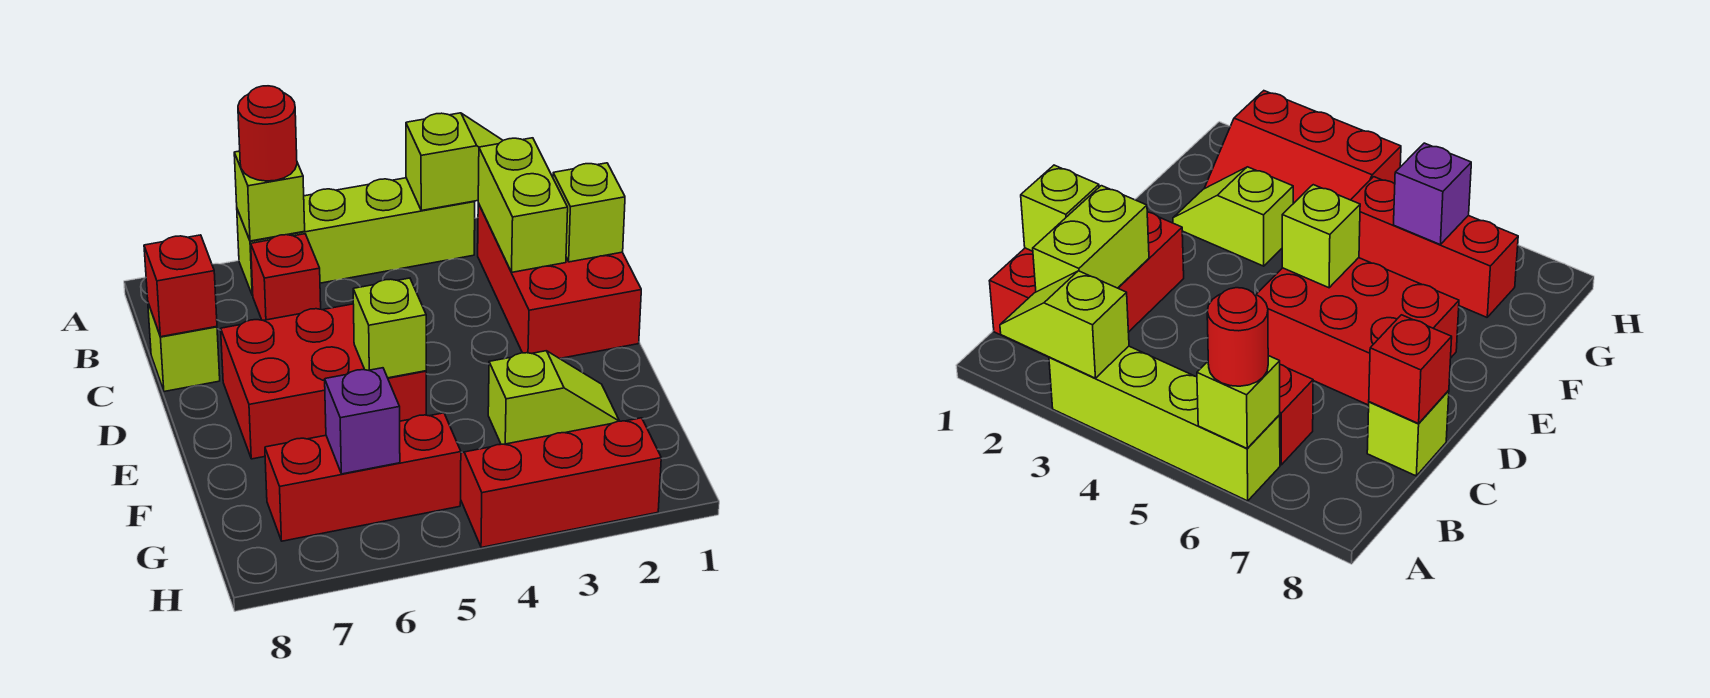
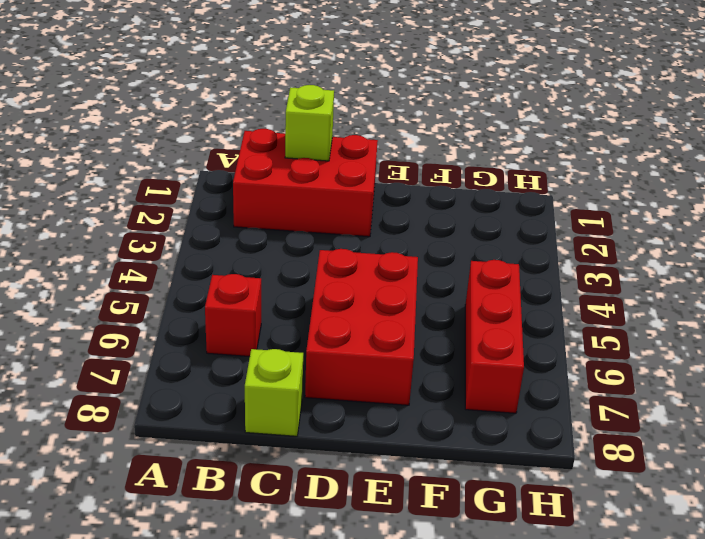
none -> lime 1x4 brick [237,178,475,295]
none -> lime 1x2 slope [488,351,619,444]
none -> red 2x3 slope [461,418,661,548]

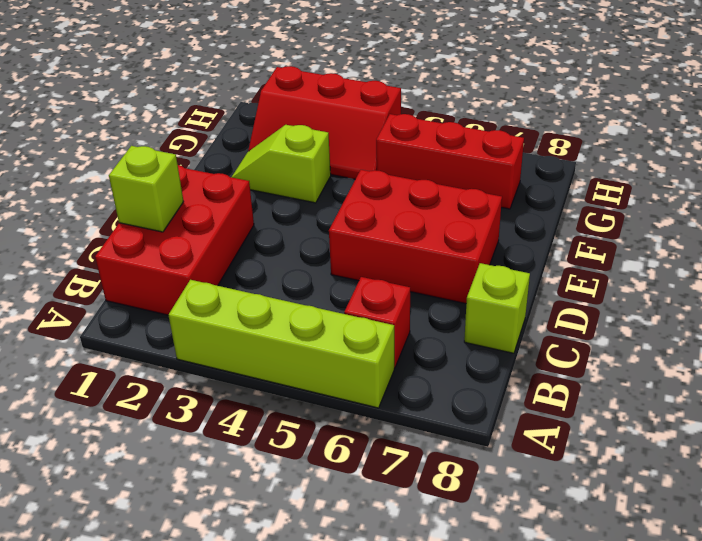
none -> lime 1x2 slope [406,113,503,211]
none -> lime 1x1 brick [234,151,305,241]
none -> lime 1x2 brick [478,138,568,272]

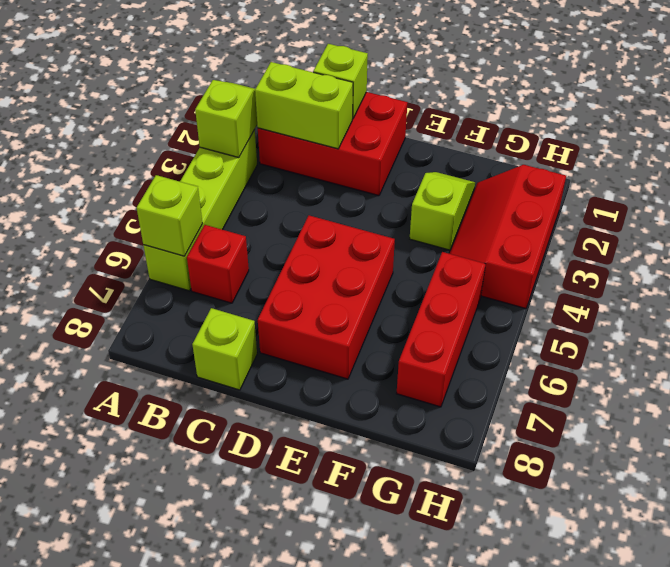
none -> red 1x1 brick [144,235,217,337]
none -> lime 1x1 brick [353,278,426,378]
none -> purple 1x1 brick [325,368,400,474]

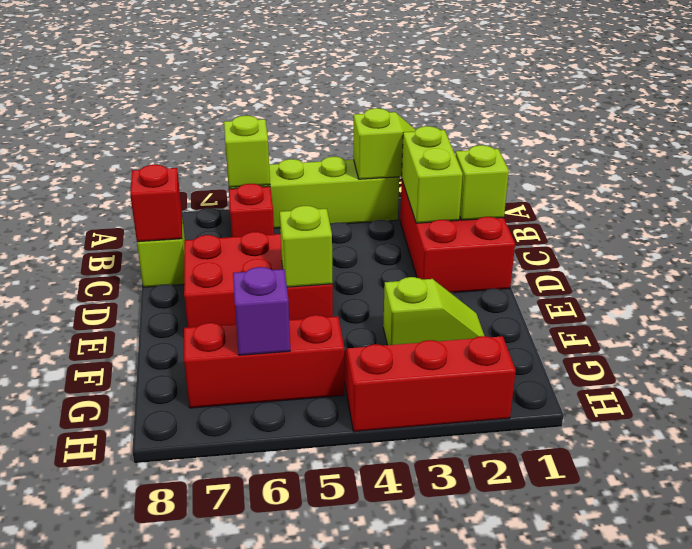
none -> red 1x1 round brick [238,86,297,181]

